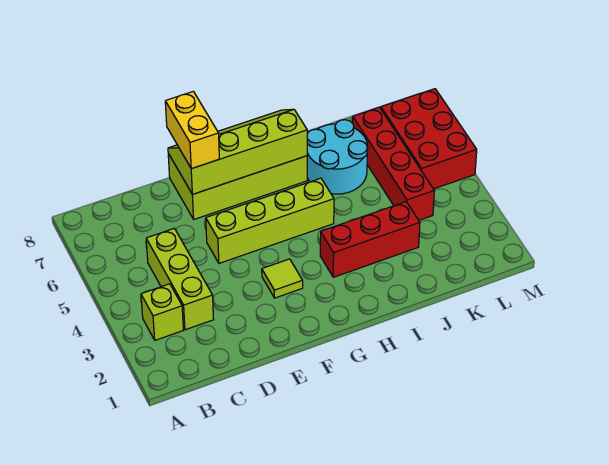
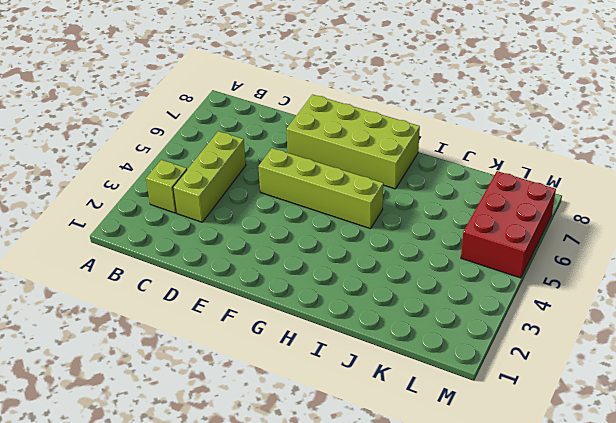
none -> lime 1x1 tile [262,259,303,298]
none -> red 1x3 brick [320,202,420,277]

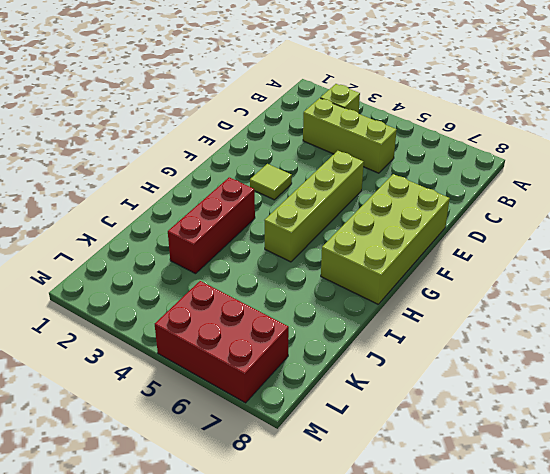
none -> cyan 2x2 round brick [307,120,368,194]
none -> red 1x4 brick [353,107,434,220]

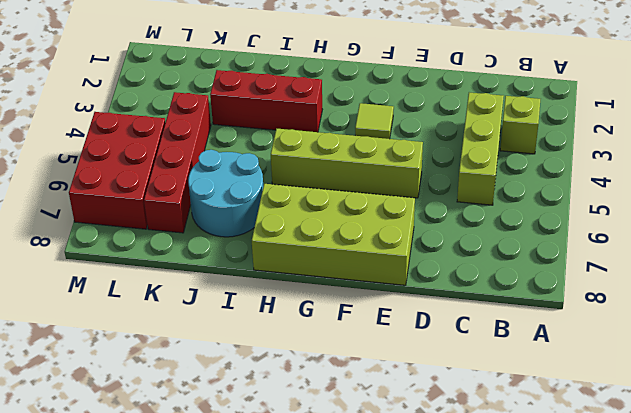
none -> lime 2x4 slope [168,109,307,194]
none -> yellow 1x2 brick [165,91,219,169]

